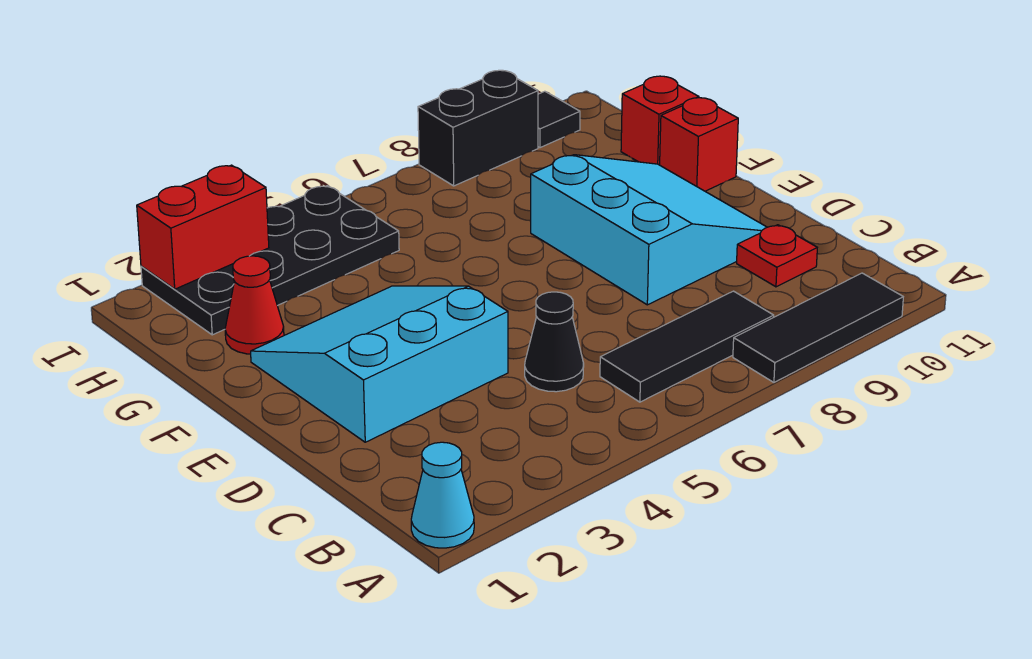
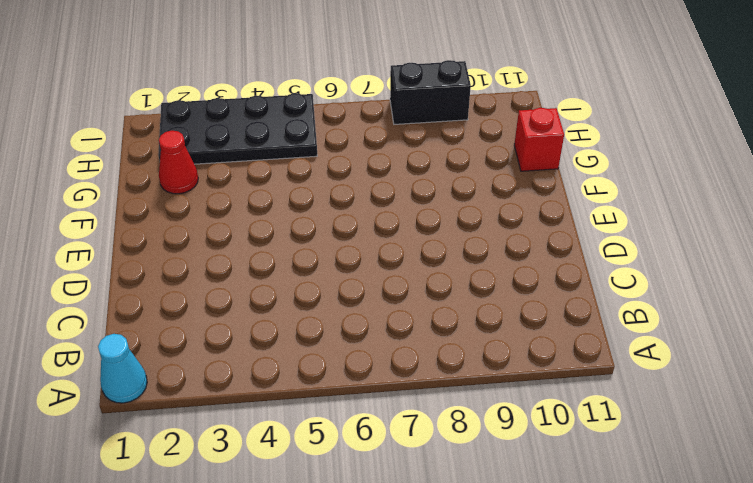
none -> black 1x3 tile [733,273,903,382]
none -> black 1x3 tile [600,291,774,402]
none -> black 1x1 cone [525,292,584,392]

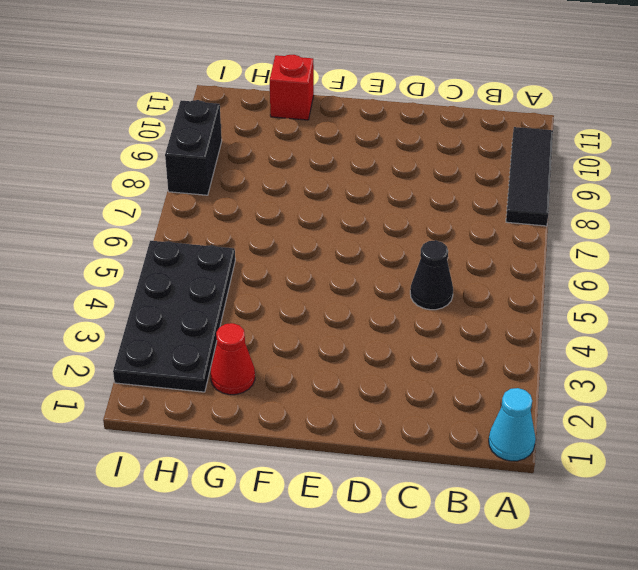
none -> black 1x3 tile [600,291,774,402]
none -> red 1x1 plate [737,225,817,287]
none -> cyan 3x3 slope [251,286,508,442]

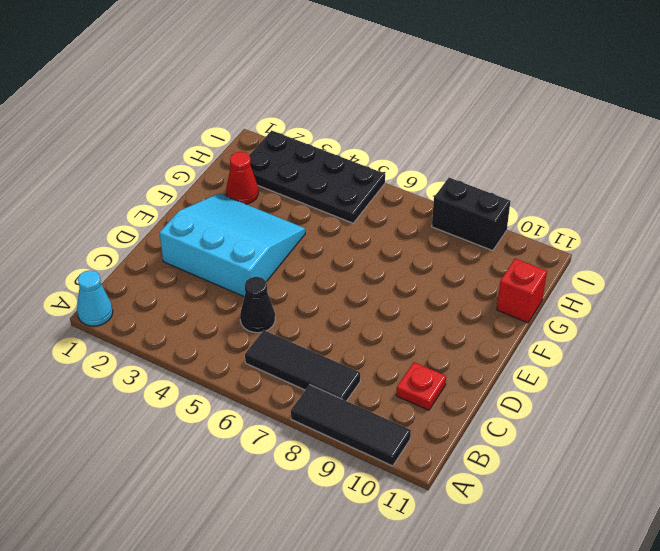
none -> cyan 3x3 slope [531,155,767,305]
none -> red 1x1 brick [660,98,738,191]
none -> black 1x1 tile [538,91,580,148]

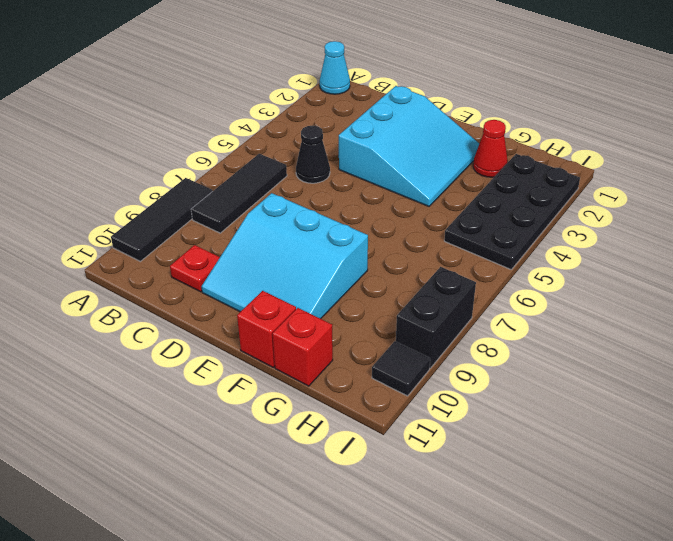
none -> red 1x2 brick [137,165,269,289]

